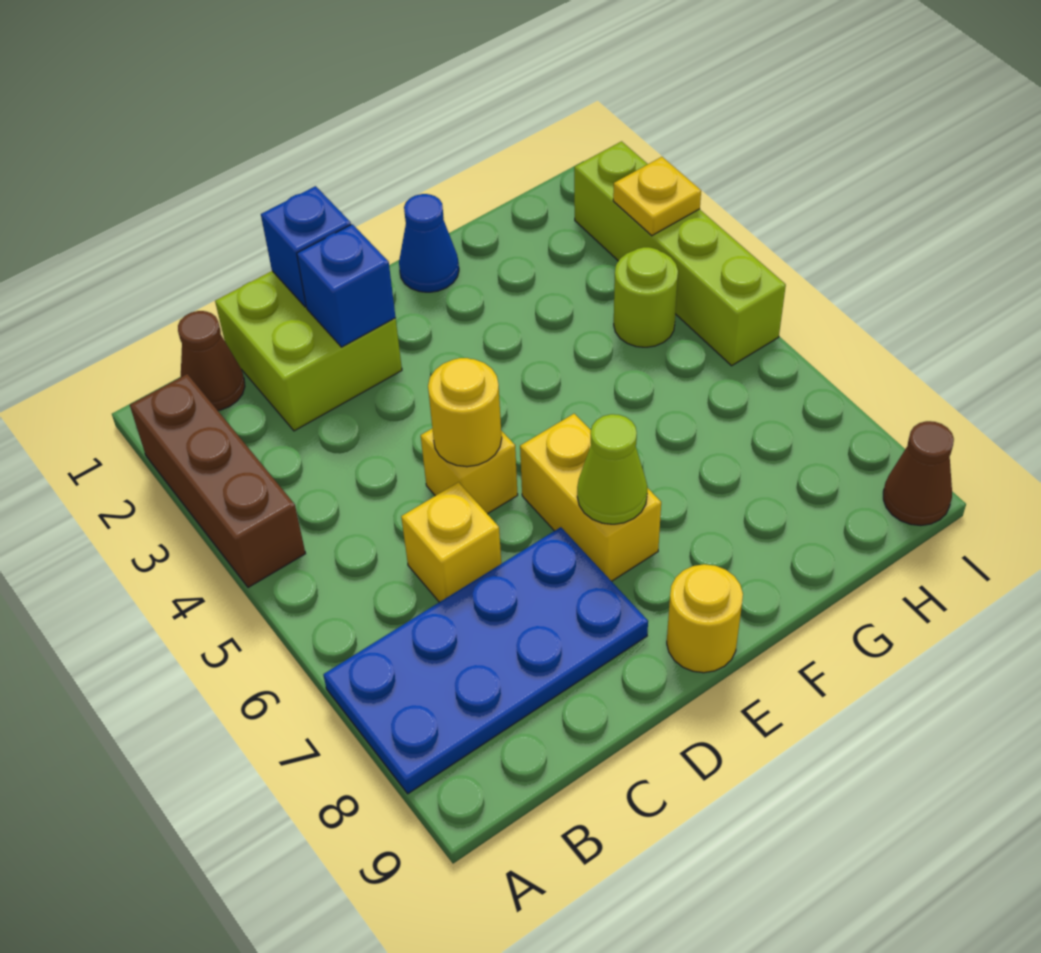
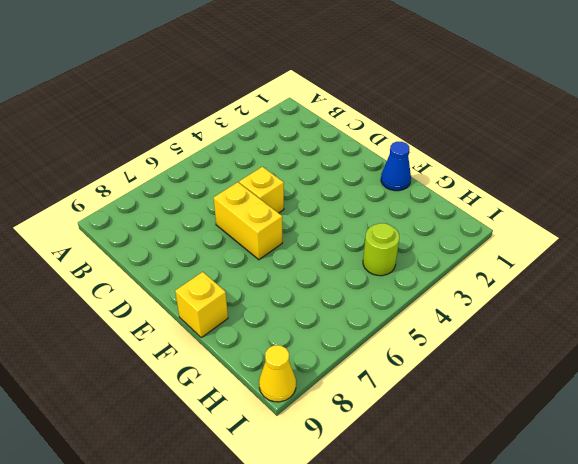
yellow 1x2 brick [214,182,282,260] -> yellow 1x2 brick turned to [520,414,661,581]
yellow 1x1 brick [175,272,228,338] -> yellow 1x1 brick moved to [401,482,501,602]
yellow 1x1 cone [259,345,296,402] -> brown 1x1 cone [883,421,954,526]
none -> brown 1x3 brick [130,374,306,588]
none -> blue 2x4 plate [323,527,648,794]
none -> brown 1x1 cone [178,311,245,411]

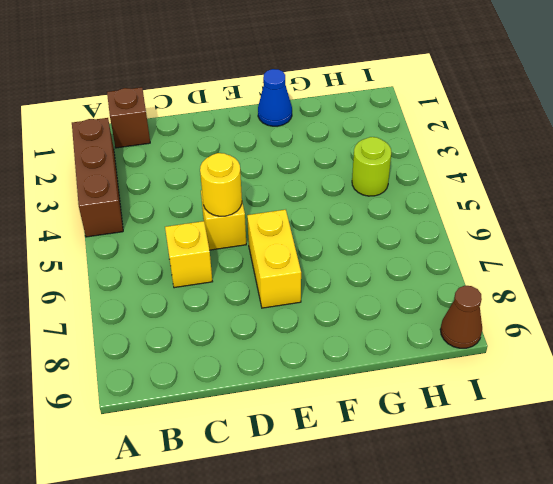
brown 1x1 brick [107,87,150,148] -> brown 1x1 cone [178,311,245,411]
none -> blue 2x4 plate [323,527,648,794]
none -> lime 2x2 brick [215,271,402,431]
none -> yellow 1x1 round brick [667,564,743,673]

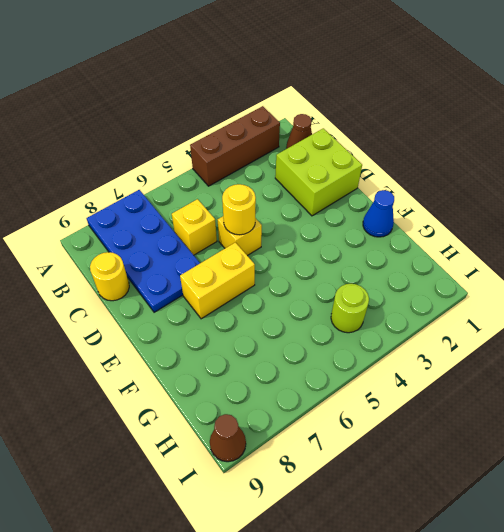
yellow 1x1 round brick [90,252,129,301] -> yellow 1x1 round brick moved to [667,564,743,673]
none -> lime 1x4 brick [574,141,786,366]
none -> blue 1x1 brick [261,186,351,307]
none -> blue 1x1 brick [297,224,396,347]

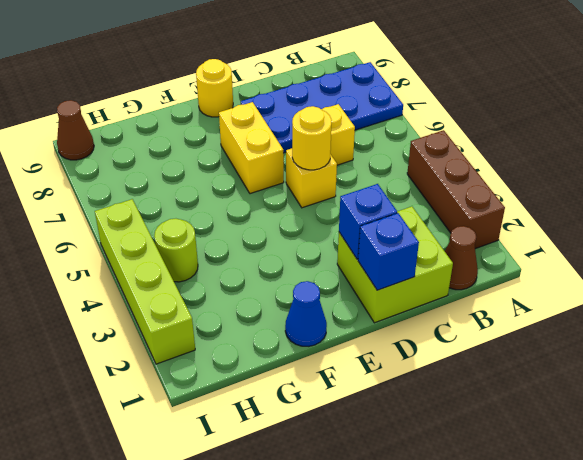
none -> lime 1x1 cone [577,414,648,524]
none -> yellow 1x1 plate [613,157,701,236]

